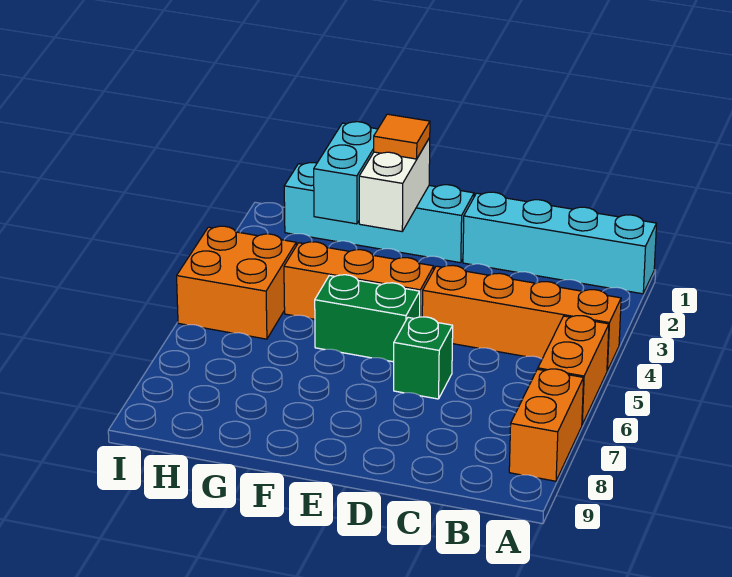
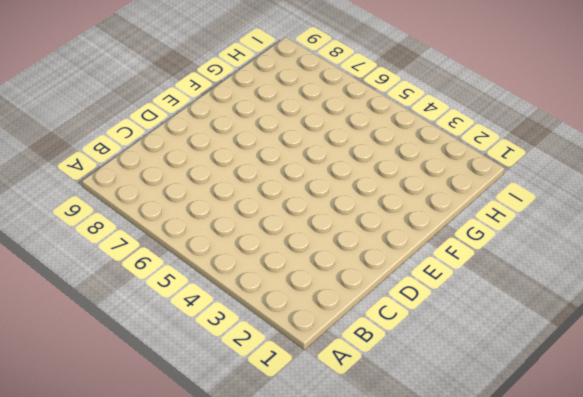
none -> cyan 1x4 brick [463,192,657,294]
none -> orange 1x4 brick [422,266,621,371]
none -> orange 1x2 brick [538,316,609,424]

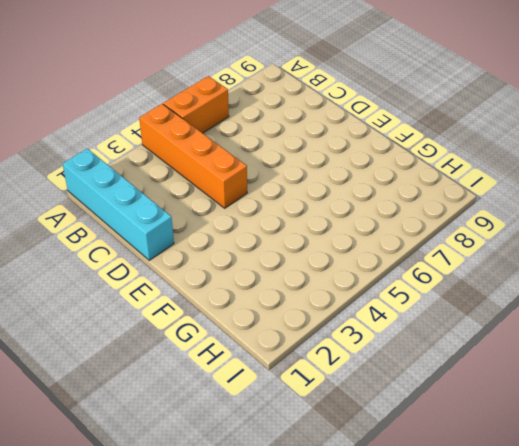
none -> orange 1x2 brick [509,369,584,481]
none -> green 1x1 brick [394,317,453,399]
none -> cyan 1x4 brick [284,163,474,263]

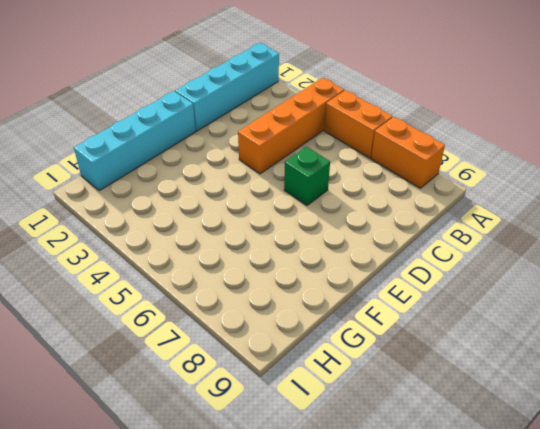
none -> orange 1x3 brick [284,242,434,319]
none -> green 1x2 brick [315,275,420,362]
none -> orange 2x2 brick [177,226,296,339]

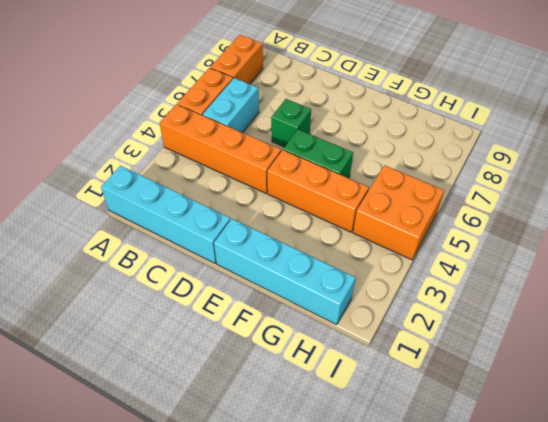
cyan 1x2 brick [203,78,259,133] -> cyan 1x2 brick moved to [314,122,378,224]
none -> white 1x2 brick [359,138,430,231]
none -> orange 1x1 tile [374,114,430,159]

